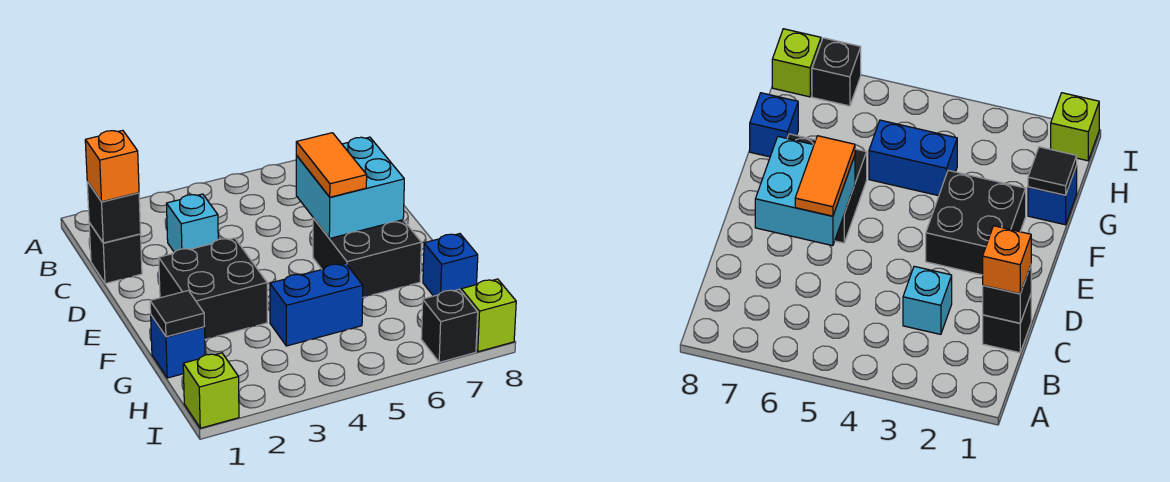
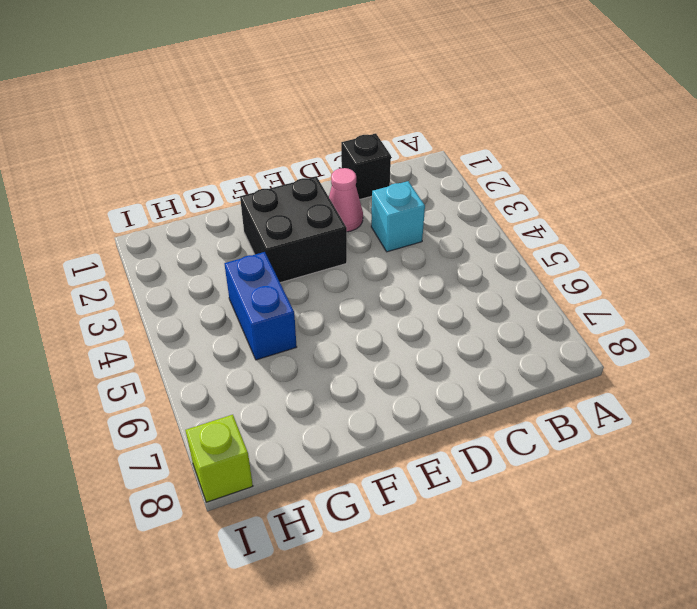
pink 1x1 cone [329,168,363,232] -> none
none -> black 2x2 brick [313,218,421,297]
none -> blue 1x1 brick [151,315,205,378]
none -> blue 1x1 brick [423,234,478,296]

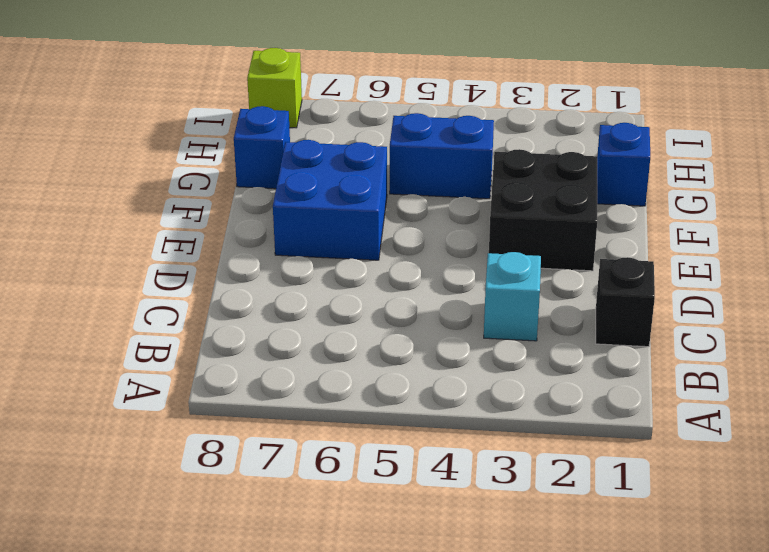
blue 2x2 brick [273,140,387,260] -> black 2x2 brick [313,218,421,297]
none -> lime 1x1 brick [183,353,239,428]
none -> black 1x1 brick [421,289,478,362]
none -> black 1x1 brick [87,182,141,243]

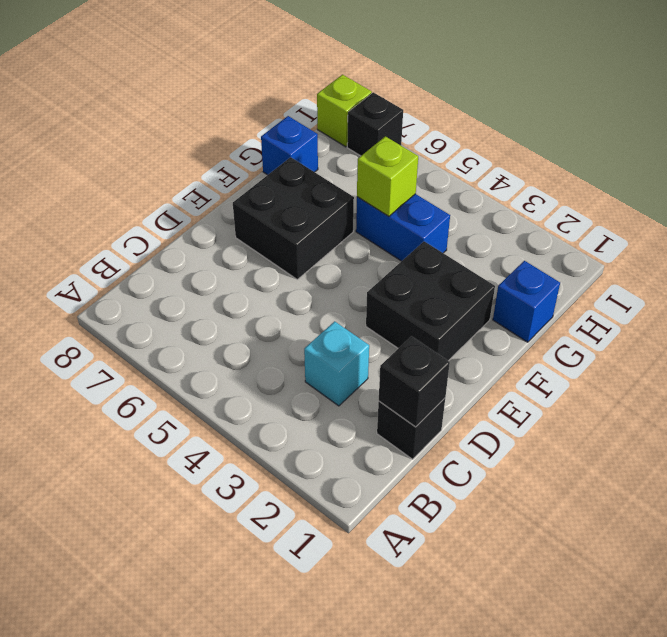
lime 1x1 brick [357,136,418,216] -> lime 1x1 brick moved to [183,353,239,428]
none -> cyan 2x2 brick [296,137,404,239]
none -> black 1x1 tile [150,291,205,337]
none -> orange 1x1 brick [85,130,139,202]

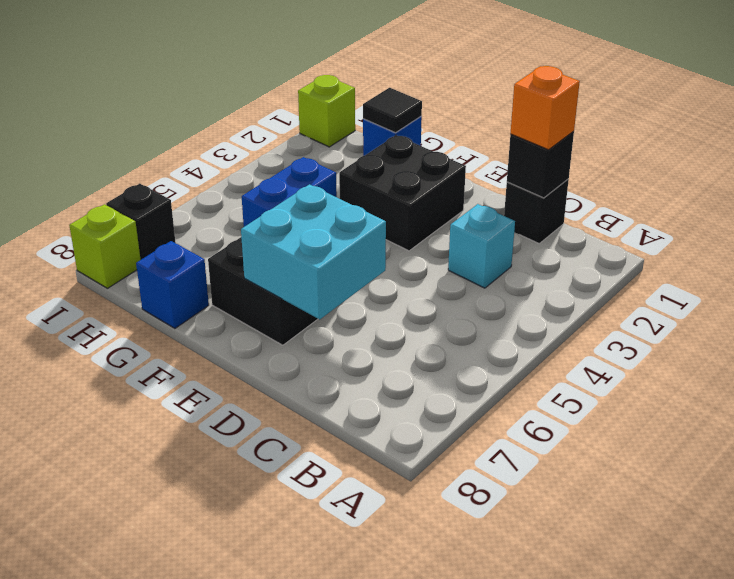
none -> orange 1x2 tile [296,133,367,197]

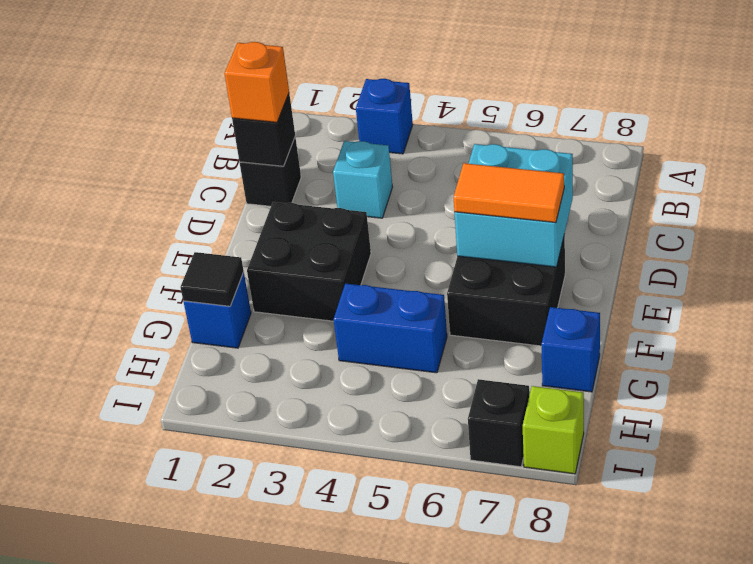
blue 1x1 brick [356,79,413,154] -> none
orange 1x2 tile [453,163,564,223] -> orange 1x2 tile turned to [296,133,367,197]
none -> lime 1x1 brick [183,353,239,428]

